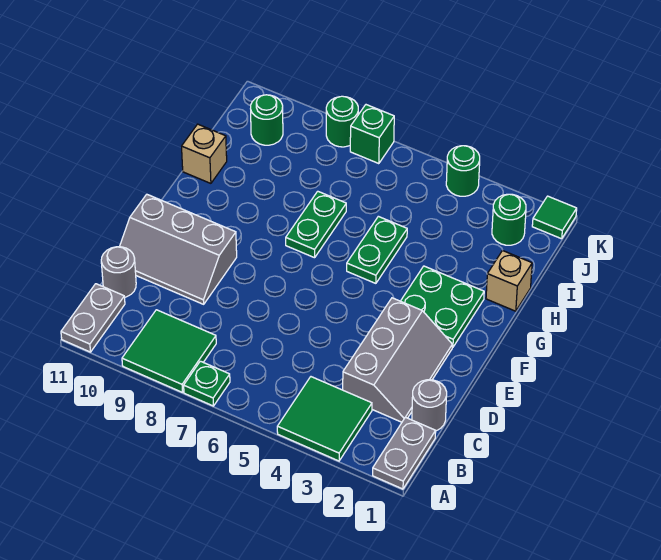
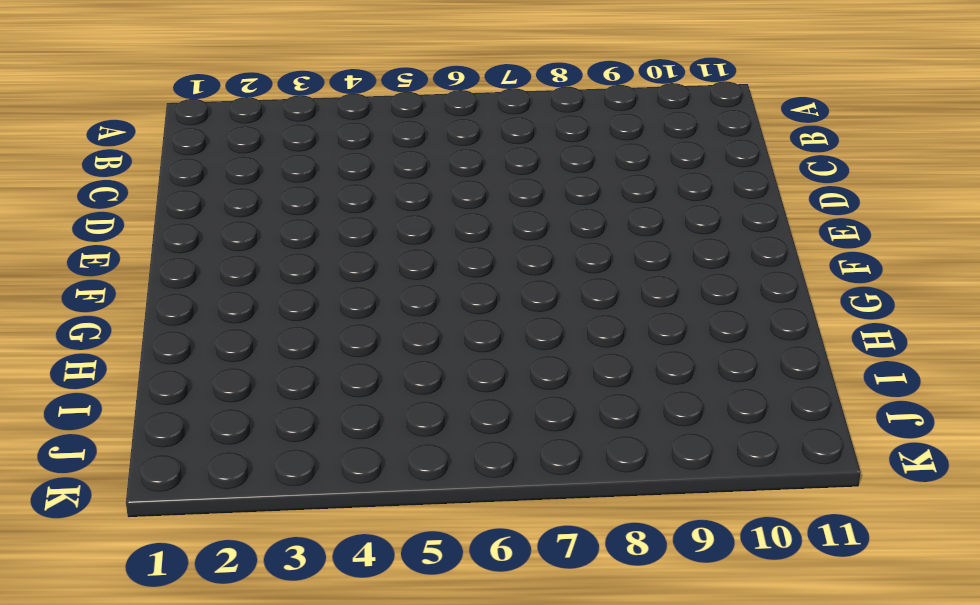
none -> grey 1x2 plate [373,417,436,489]
none -> green 2x2 tile [277,377,372,461]
none -> green 1x1 plate [184,361,230,406]

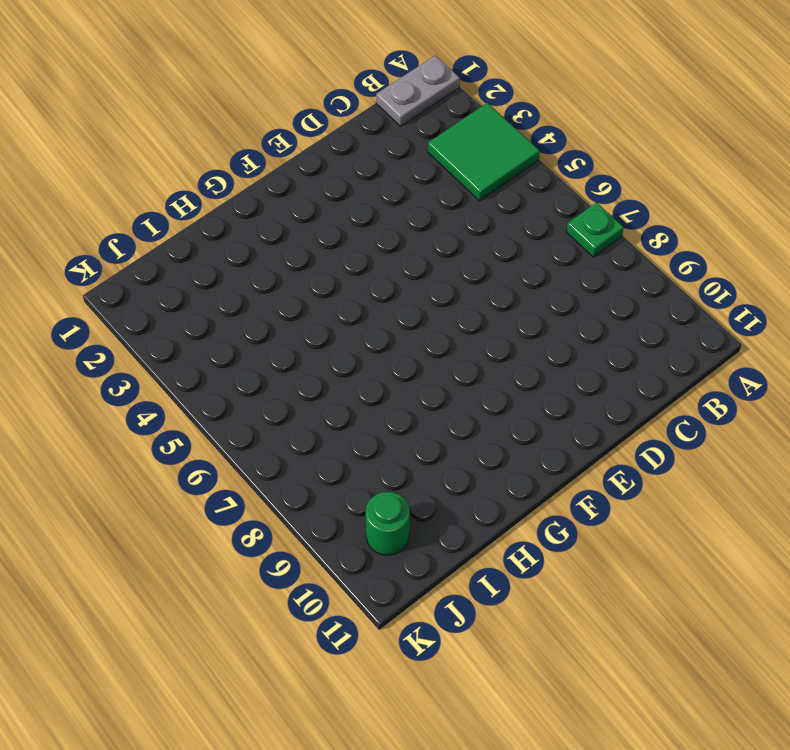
none -> green 2x2 tile [122,310,216,392]
none -> grey 1x2 plate [61,284,125,352]
none -> grey 1x1 round brick [412,380,447,431]

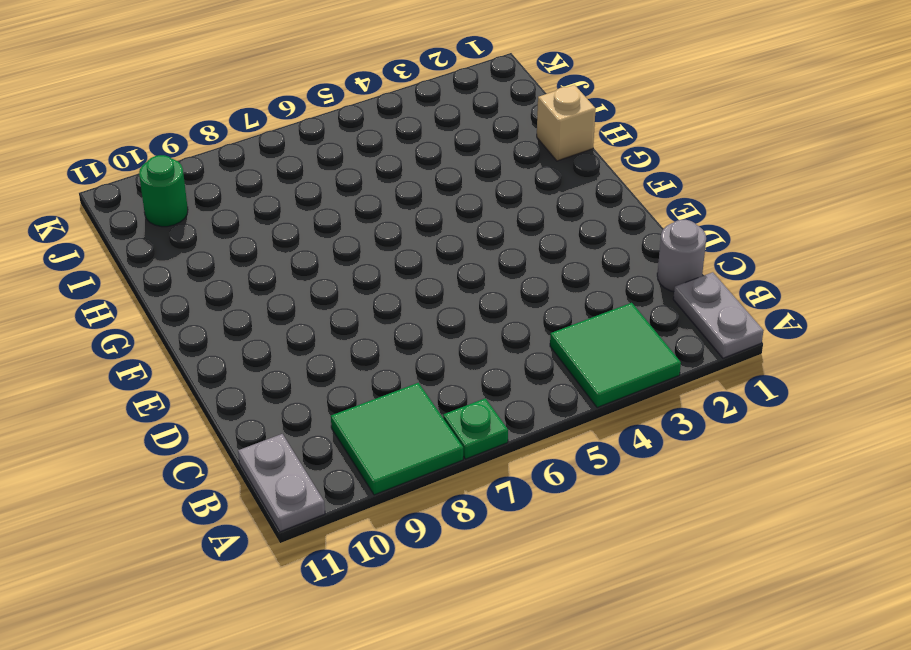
none -> grey 2x3 slope [343,298,452,422]
none -> grey 1x1 round brick [101,247,136,297]
none -> grey 2x3 slope [120,194,237,304]

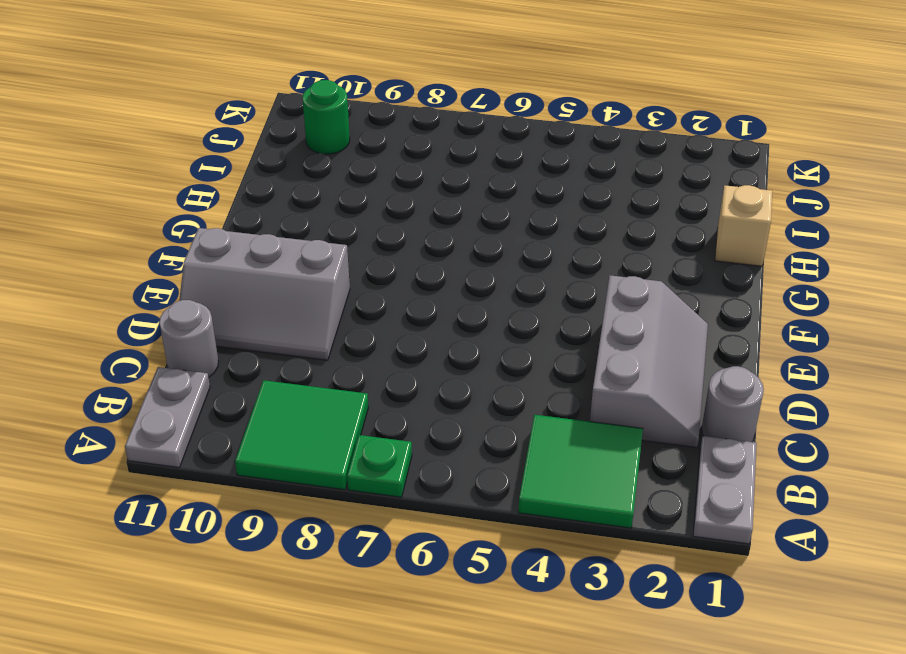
none -> green 2x2 plate [401,266,484,347]
none -> green 1x2 plate [347,216,407,283]
none -> green 1x2 plate [286,191,346,258]

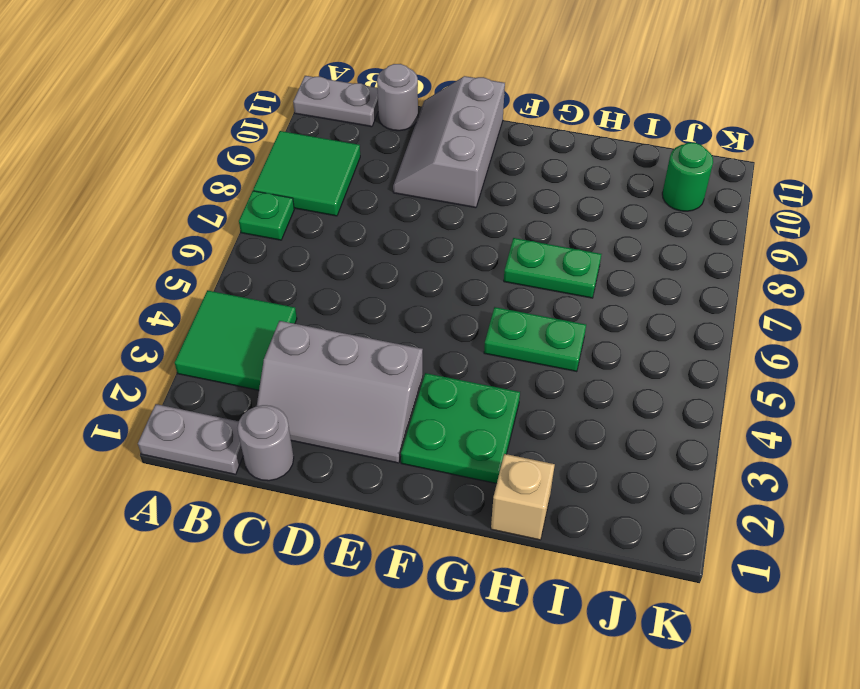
none -> tan 1x1 brick [182,124,227,183]
none -> green 1x1 round brick [492,194,526,245]
none -> green 1x1 tile [532,196,577,239]

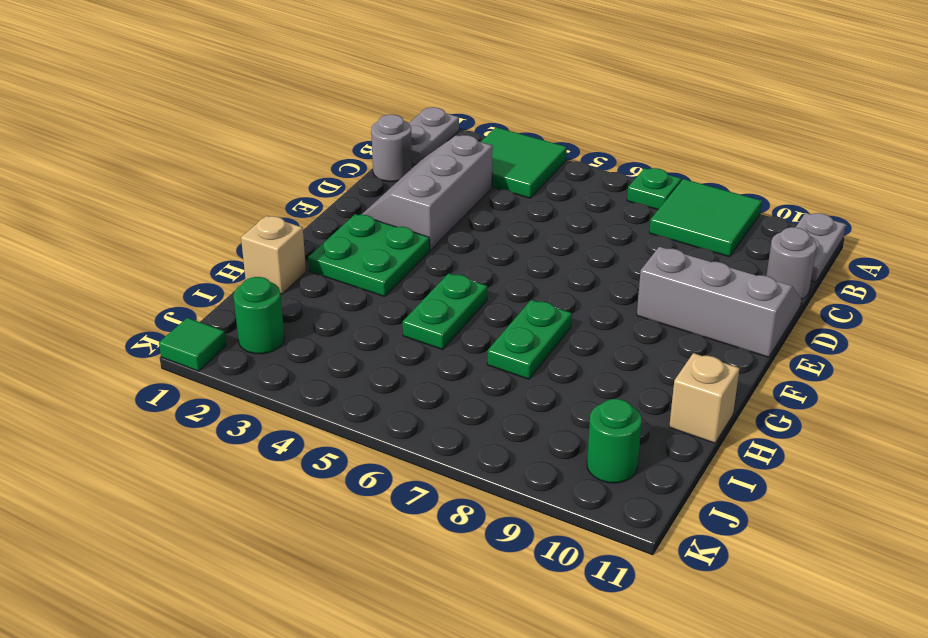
none -> green 1x1 round brick [446,146,480,196]
none -> green 1x1 brick [350,105,394,164]
none -> green 1x1 round brick [326,96,358,147]

